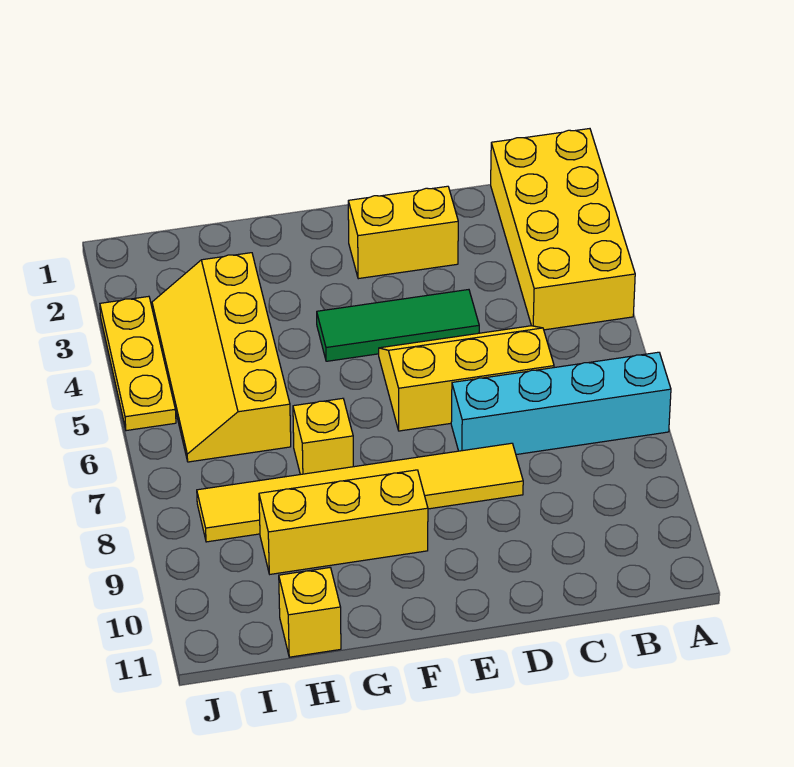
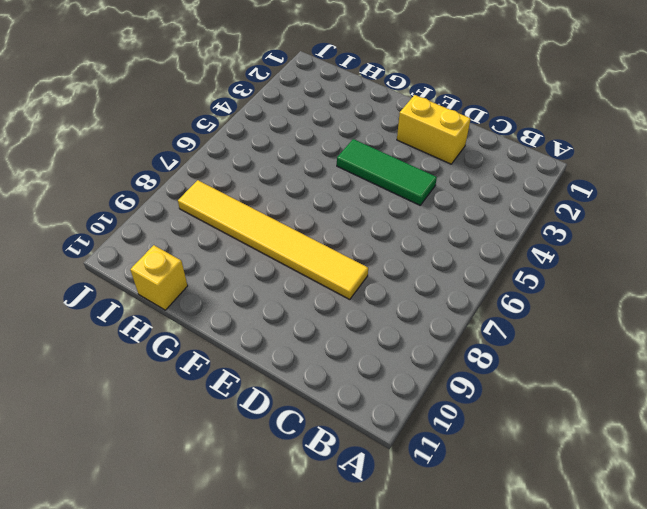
none -> yellow 2x4 brick [491,129,635,330]
none -> cyan 1x4 brick [451,352,671,455]

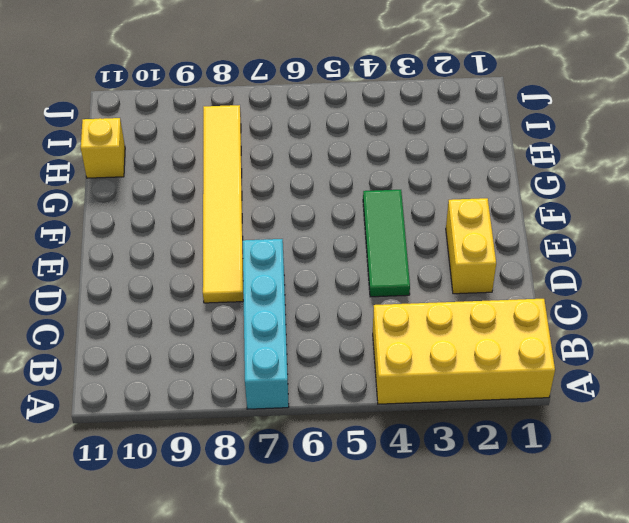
none -> yellow 2x3 slope [379,326,554,431]
none -> yellow 1x3 brick [259,470,428,574]

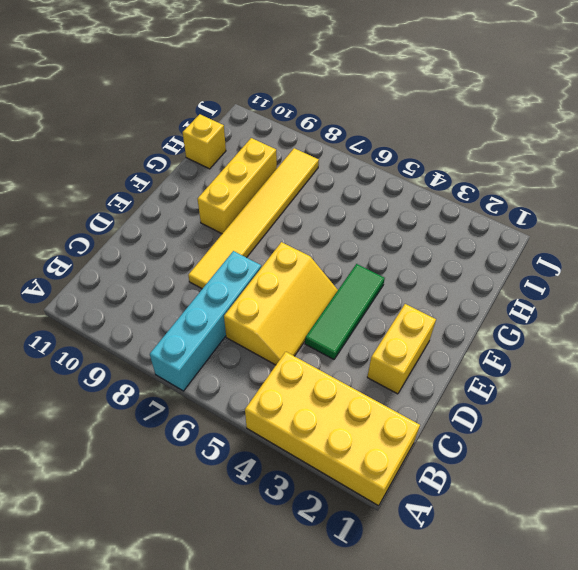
none -> yellow 1x1 brick [293,398,353,474]
none -> yellow 2x4 slope [152,253,291,462]

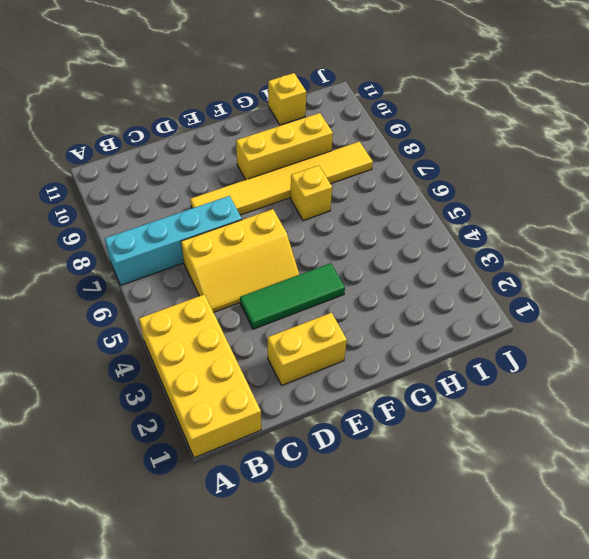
none -> yellow 2x4 slope [152,253,291,462]
none -> yellow 1x3 plate [100,296,176,431]

